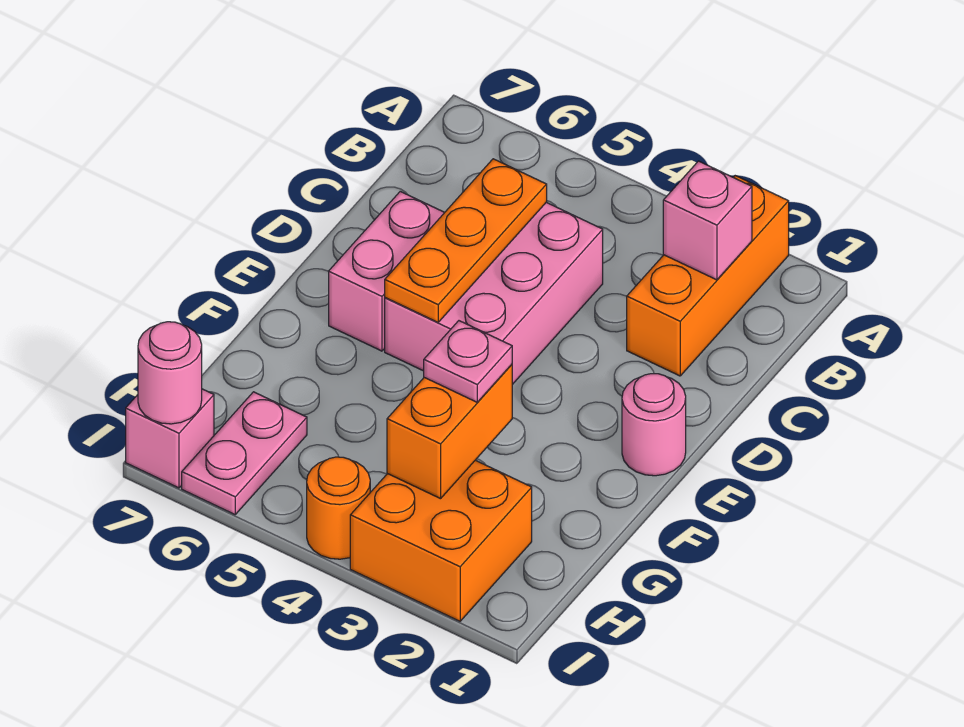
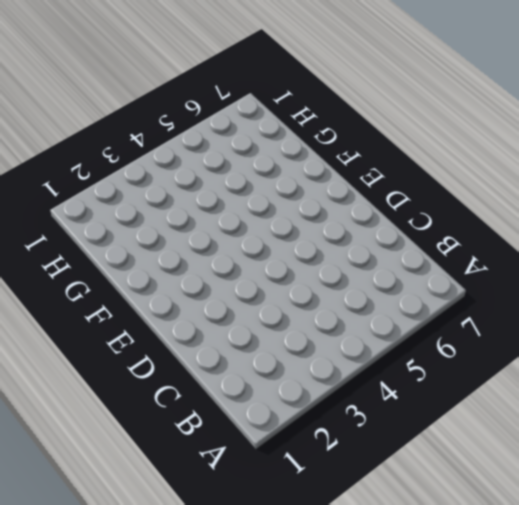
none -> orange 1x3 brick [627,176,789,376]
none -> pink 2x3 brick [385,202,603,385]
none -> pink 1x2 brick [329,191,445,351]

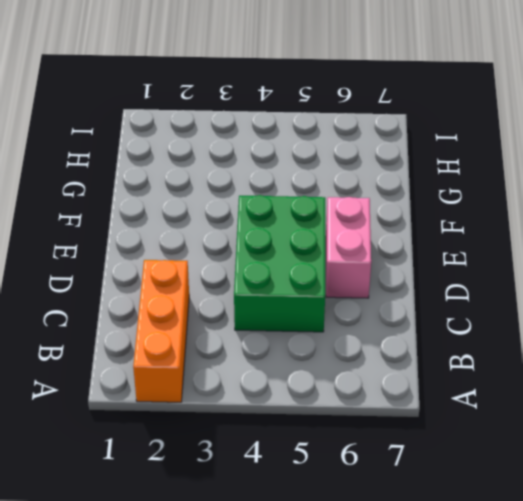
green 2x3 brick [234,195,325,332] -> pink 2x3 brick [385,202,603,385]
none -> pink 1x1 round brick [622,374,686,476]
none -> orange 2x2 brick [350,460,532,621]
none -> pink 1x2 plate [182,392,307,514]

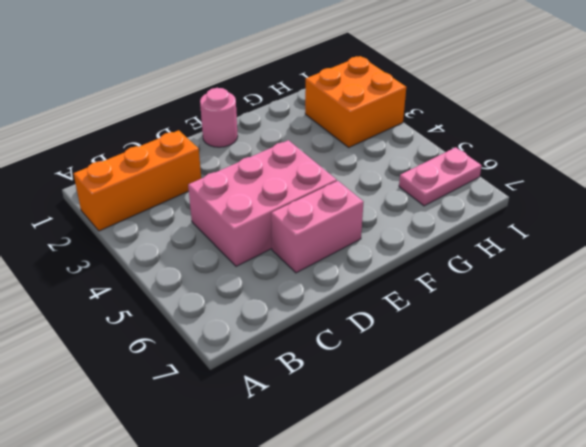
none -> orange 1x1 round brick [307,457,370,559]
none -> pink 1x1 brick [126,389,214,488]
none -> pink 1x1 brick [663,161,752,280]

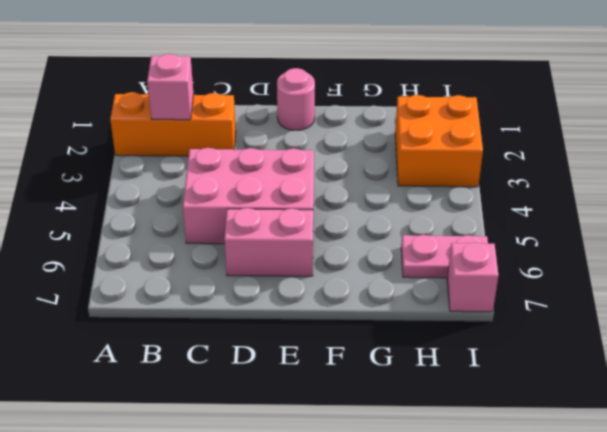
none -> orange 1x1 round brick [307,457,370,559]
none -> orange 1x3 plate [385,159,547,322]
none -> orange 1x2 brick [387,365,512,499]

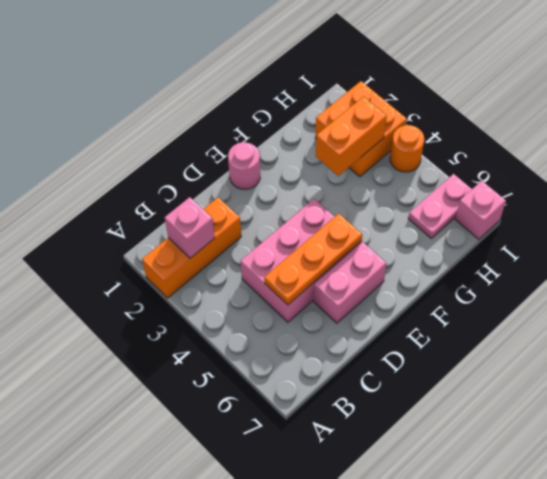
none -> pink 1x1 round brick [138,322,202,424]
none -> pink 1x1 plate [424,321,512,402]

